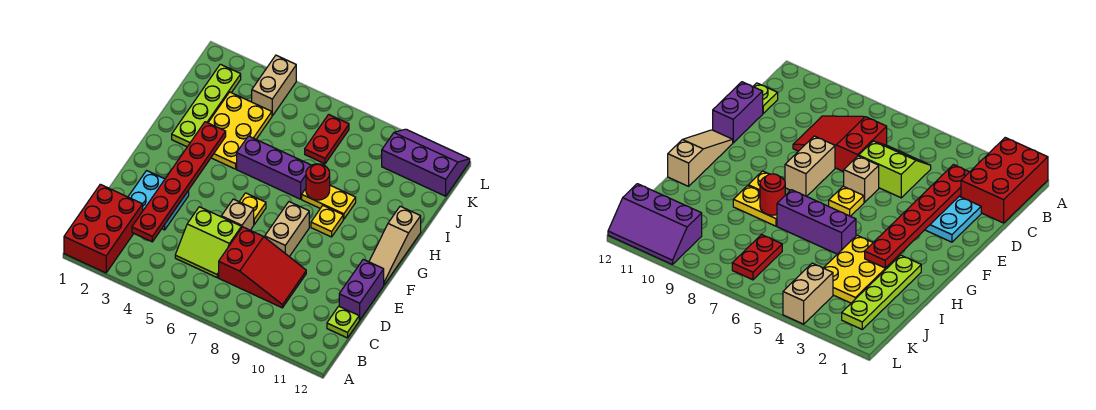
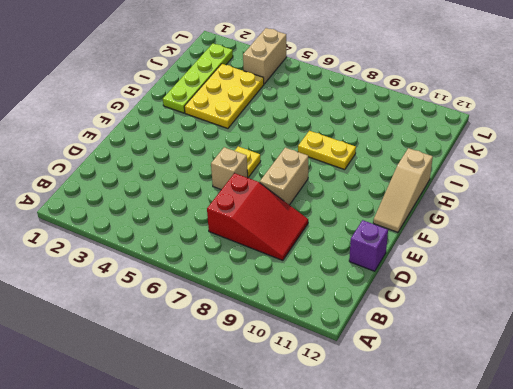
purple 1x1 brick [349,220,388,271] -> purple 1x2 brick [339,259,384,320]
none -> red 2x3 brick [64,184,143,273]
none -> lime 2x2 slope [175,207,241,278]
none -> lime 1x1 plate [327,306,359,338]

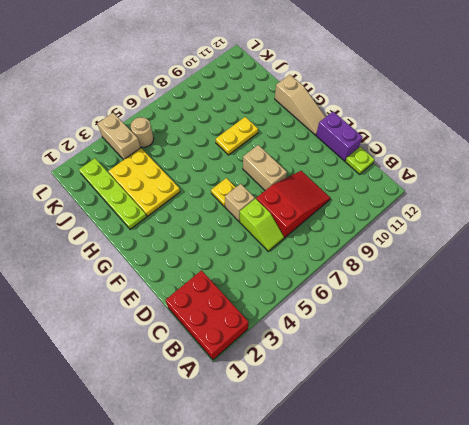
lime 1x2 slope [240,199,284,251] -> lime 2x2 slope [175,207,241,278]
tan 1x1 round brick [131,117,154,147] -> none
none -> cyan 2x2 plate [128,171,189,230]
none -> yellow 1x1 plate [311,206,343,237]
none -> purple 1x3 brick [237,136,311,199]

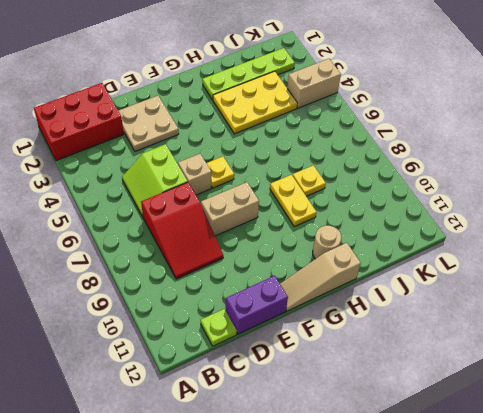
tan 2x2 plate [118,96,179,151] -> cyan 2x2 plate [128,171,189,230]
tan 1x1 round brick [313,226,341,259] -> none
yellow 1x1 plate [293,165,326,196] -> yellow 1x1 plate moved to [311,206,343,237]
none -> purple 1x3 brick [237,136,311,199]
none -> red 1x2 plate [305,114,349,164]
none -> purple 2x3 slope [382,129,470,196]

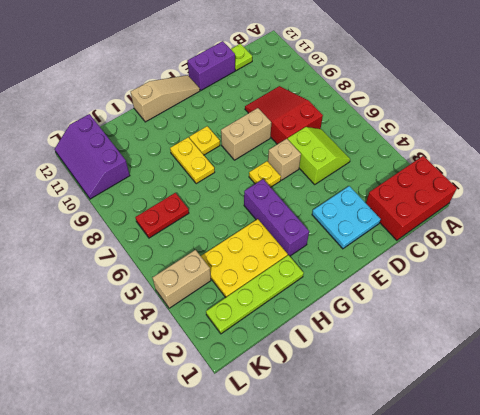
purple 1x3 brick [244,179,309,256] -> purple 1x3 brick moved to [237,136,311,199]
none -> red 1x6 plate [132,122,226,242]
none -> red 1x1 round brick [306,164,330,200]

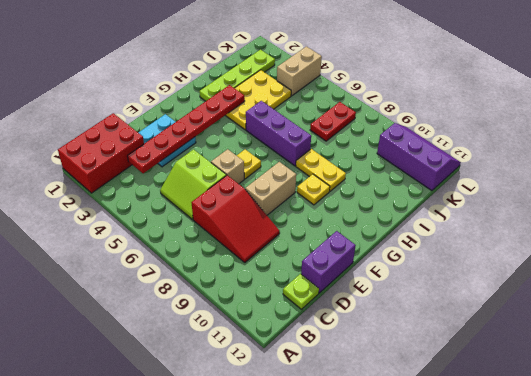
none -> tan 1x3 slope [369,206,421,285]
none -> red 1x1 round brick [306,164,330,200]

